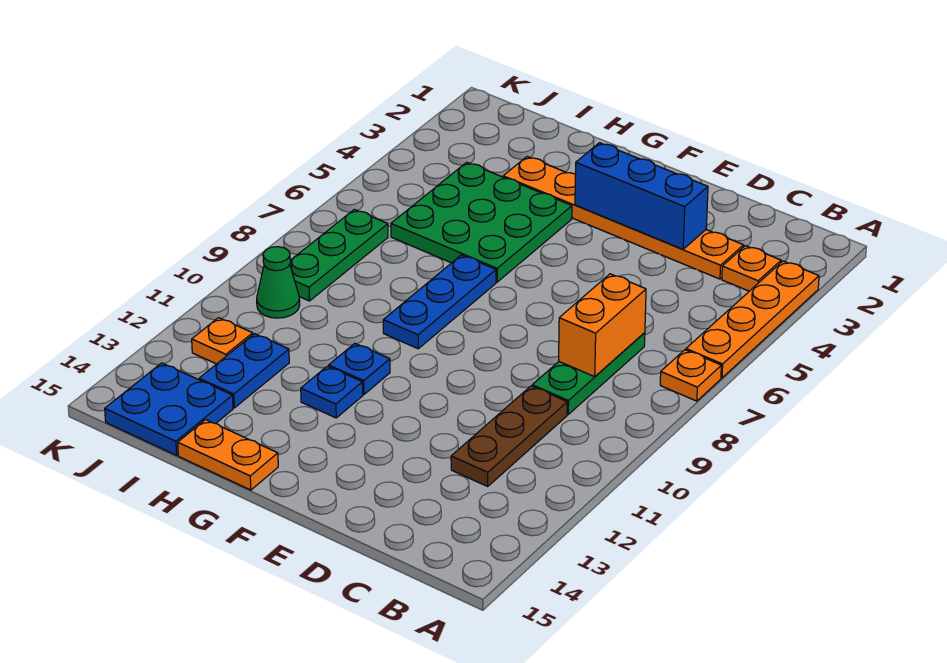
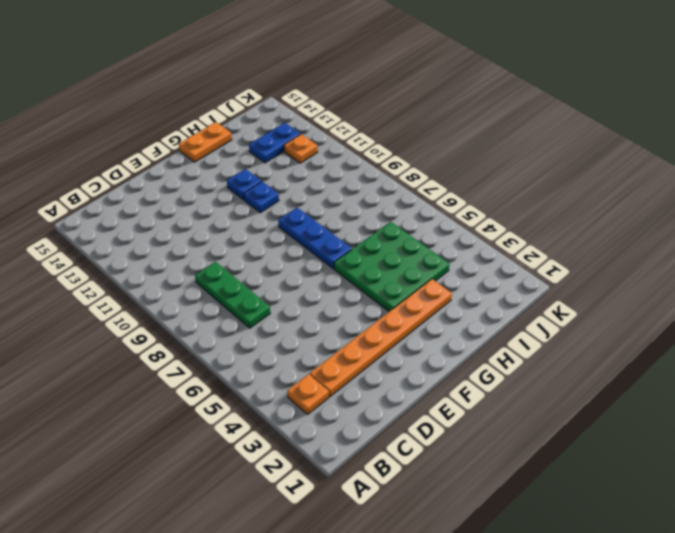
blue 1x2 plate [249,123,301,163] -> blue 1x2 plate turned to [199,334,289,408]
none -> orange 1x4 plate [686,261,819,378]
none -> orange 1x1 plate [660,350,721,401]
none -> brown 1x3 plate [451,386,567,486]

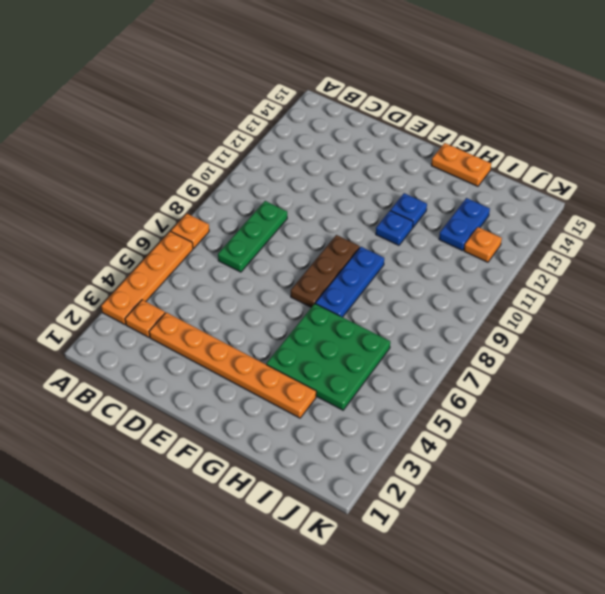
brown 1x3 plate [291,235,360,307] -> brown 1x3 plate moved to [451,386,567,486]
none -> blue 2x2 plate [105,363,233,455]
none -> green 1x3 plate [290,209,388,301]
none -> green 1x1 cone [257,247,300,318]

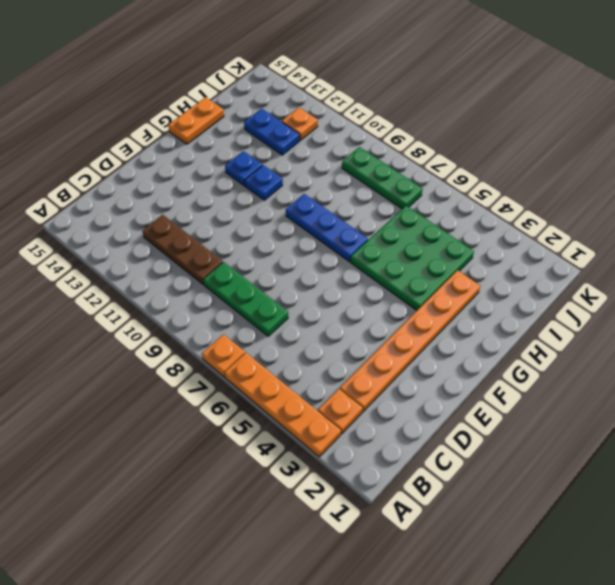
none -> blue 2x2 plate [105,363,233,455]
none -> green 1x1 cone [257,247,300,318]
none -> orange 1x2 brick [559,274,646,377]

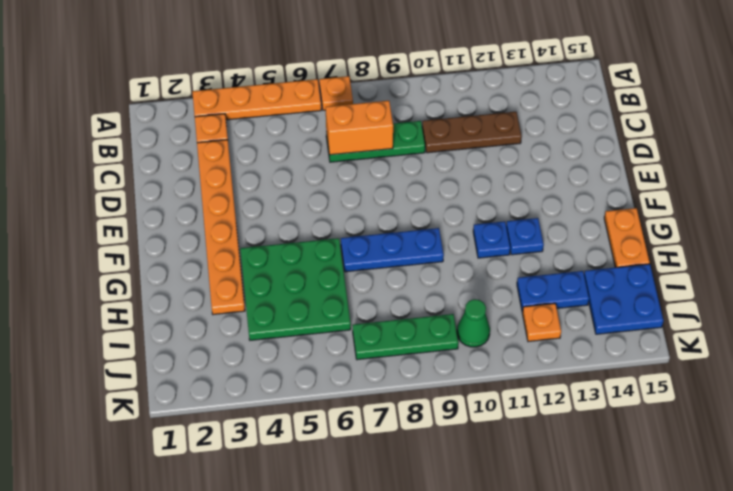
none -> blue 1x3 brick [575,143,708,249]

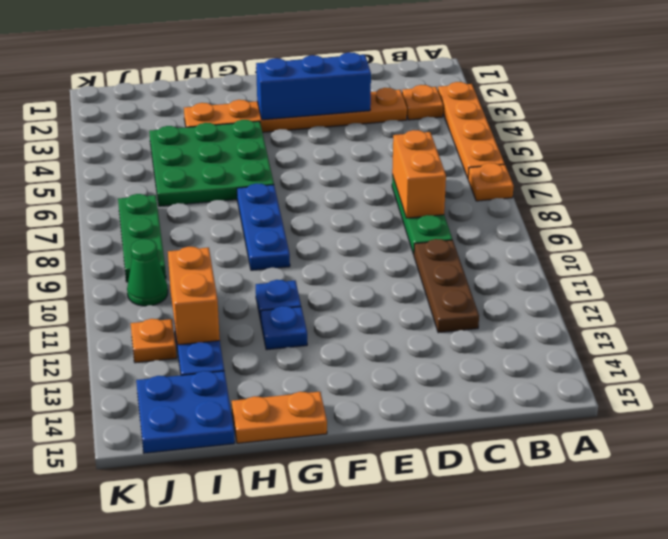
orange 1x2 brick [168,247,220,345] -> none

